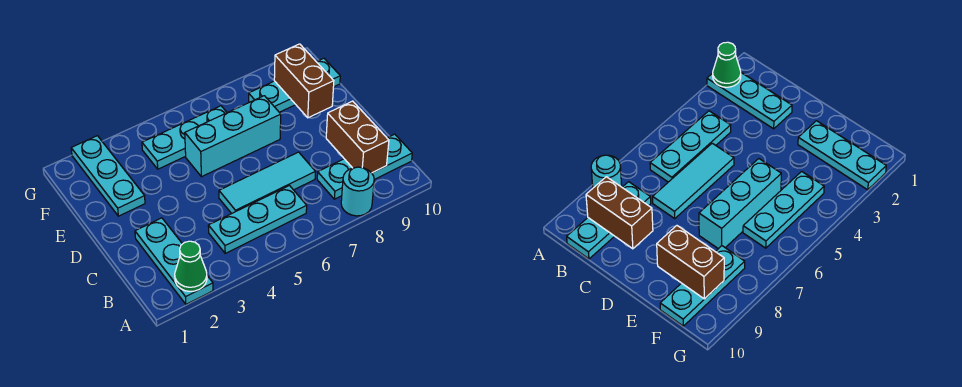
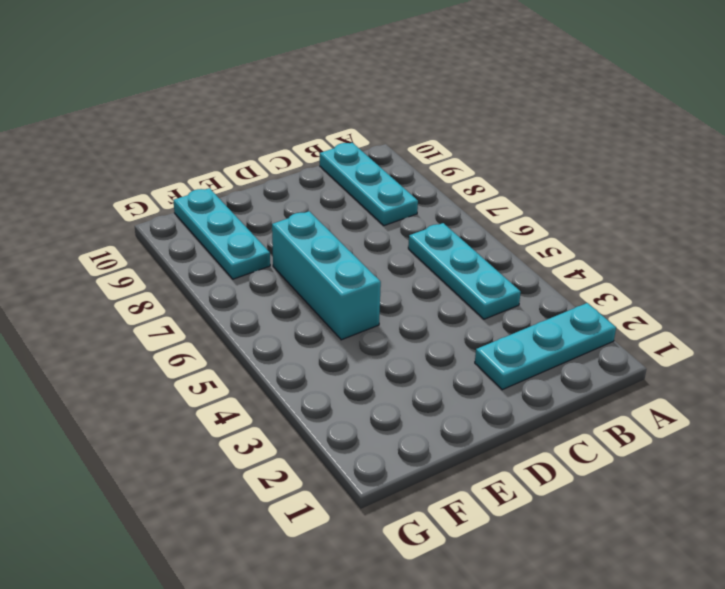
none -> cyan 1x1 round brick [341,167,374,216]
none -> cyan 1x3 tile [219,152,315,214]
none -> cyan 1x3 plate [71,136,145,216]

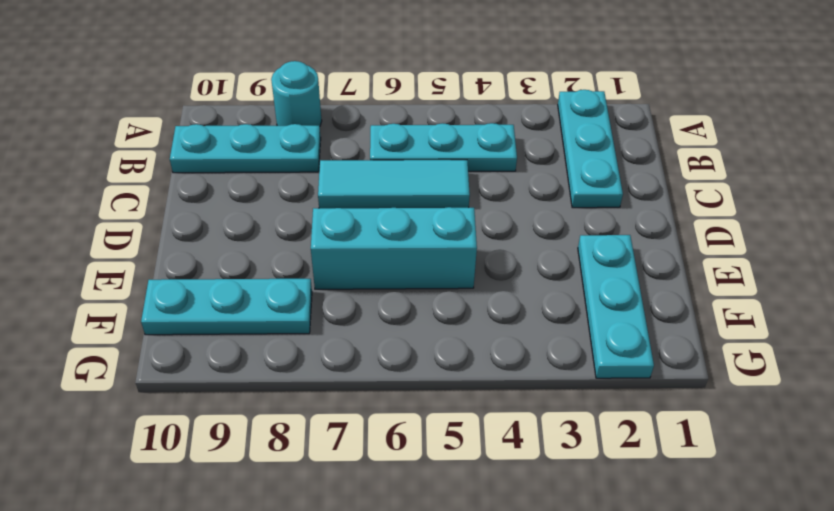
none -> cyan 1x3 plate [142,106,227,169]
none -> green 1x1 cone [175,241,207,291]
none -> brown 1x2 brick [326,101,389,173]

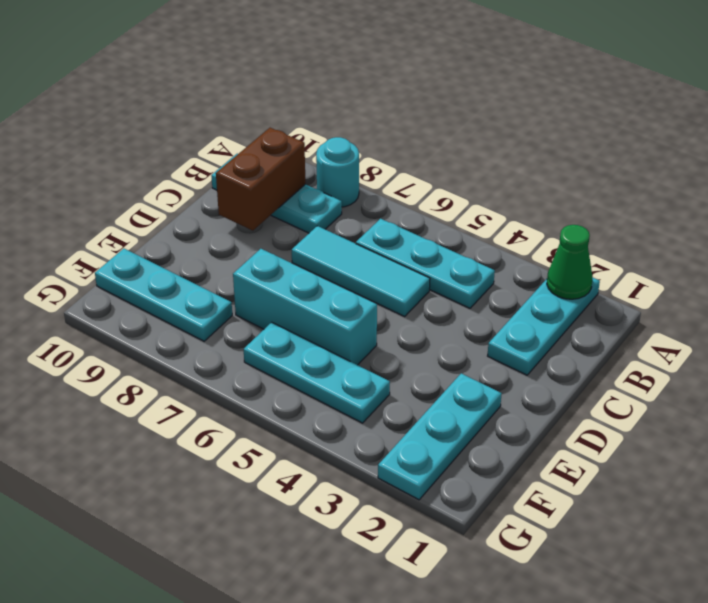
none -> brown 1x2 brick [274,44,334,118]

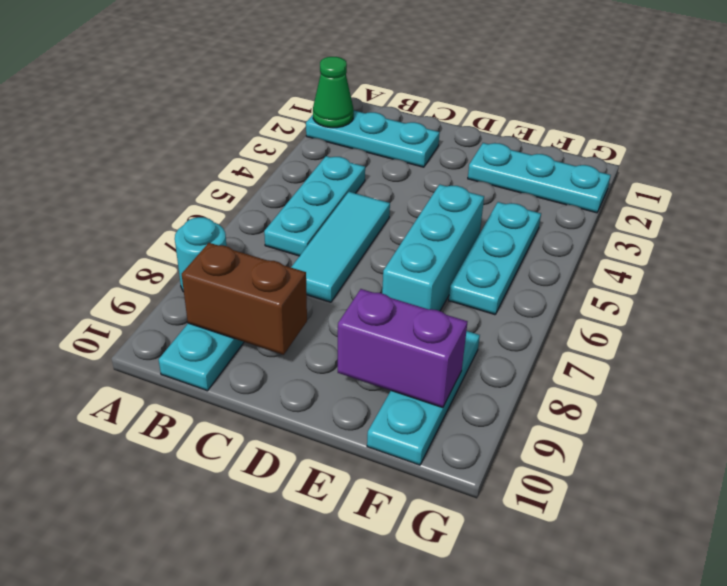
purple 1x2 brick [338,289,468,408] -> brown 1x2 brick [274,44,334,118]

